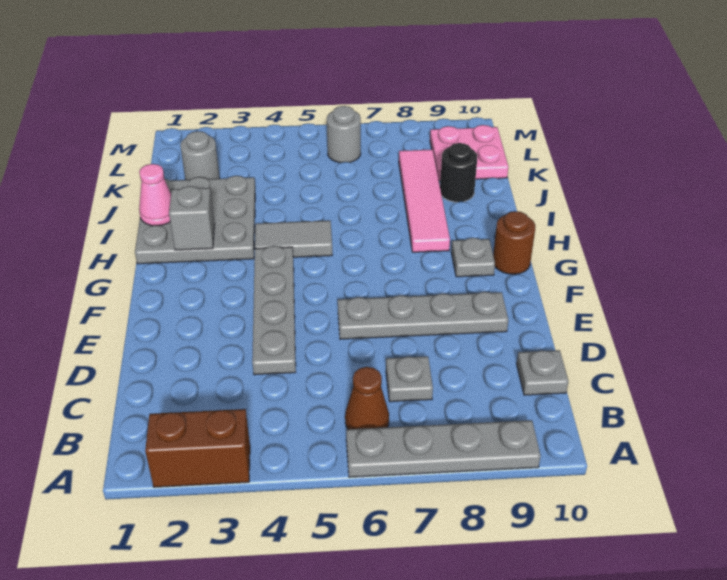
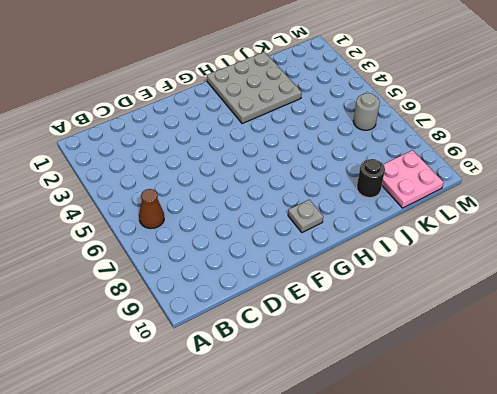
none -> brown 1x2 brick [145,409,250,487]
none -> grey 1x4 plate [346,420,541,477]
none -> grey 1x1 plate [386,356,433,402]

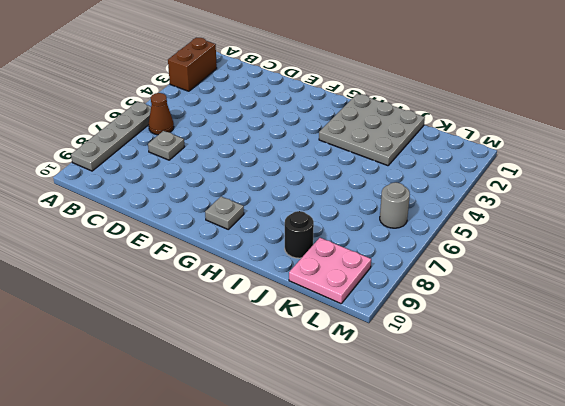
none -> grey 1x1 plate [517,350,569,395]
none -> grey 1x4 plate [252,246,296,375]
none -> grey 1x4 plate [338,292,508,339]

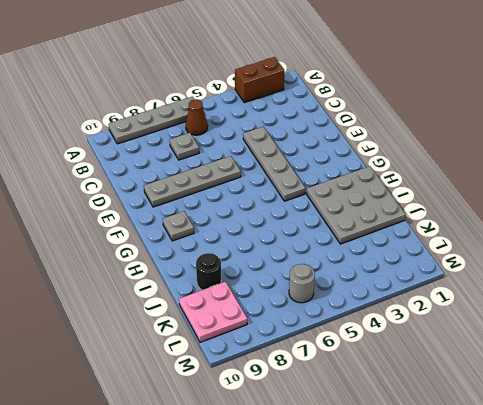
none -> grey 1x1 plate [517,350,569,395]
none -> brown 1x1 round brick [493,211,535,274]
none -> grey 1x2 tile [255,221,332,257]

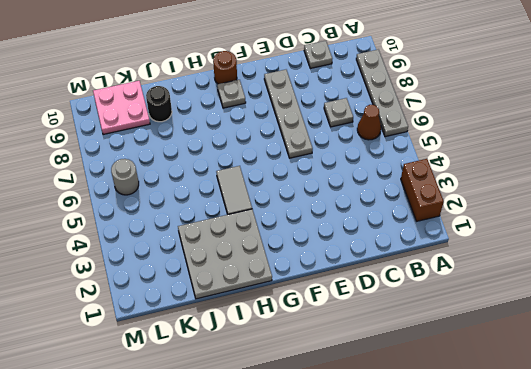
none -> grey 1x4 plate [252,246,296,375]
none -> pink 1x4 tile [399,149,450,252]
none -> grey 1x1 round brick [180,131,220,180]

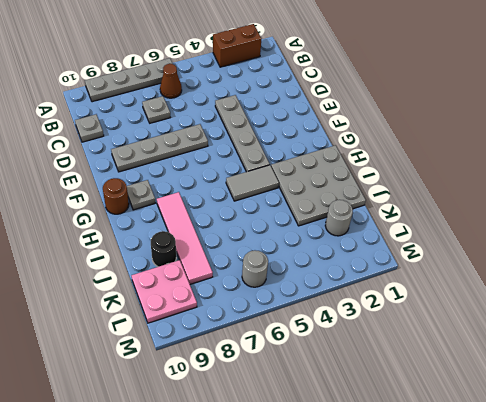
none -> grey 1x1 brick [169,186,215,250]
none -> pink 1x1 cone [139,164,171,226]

